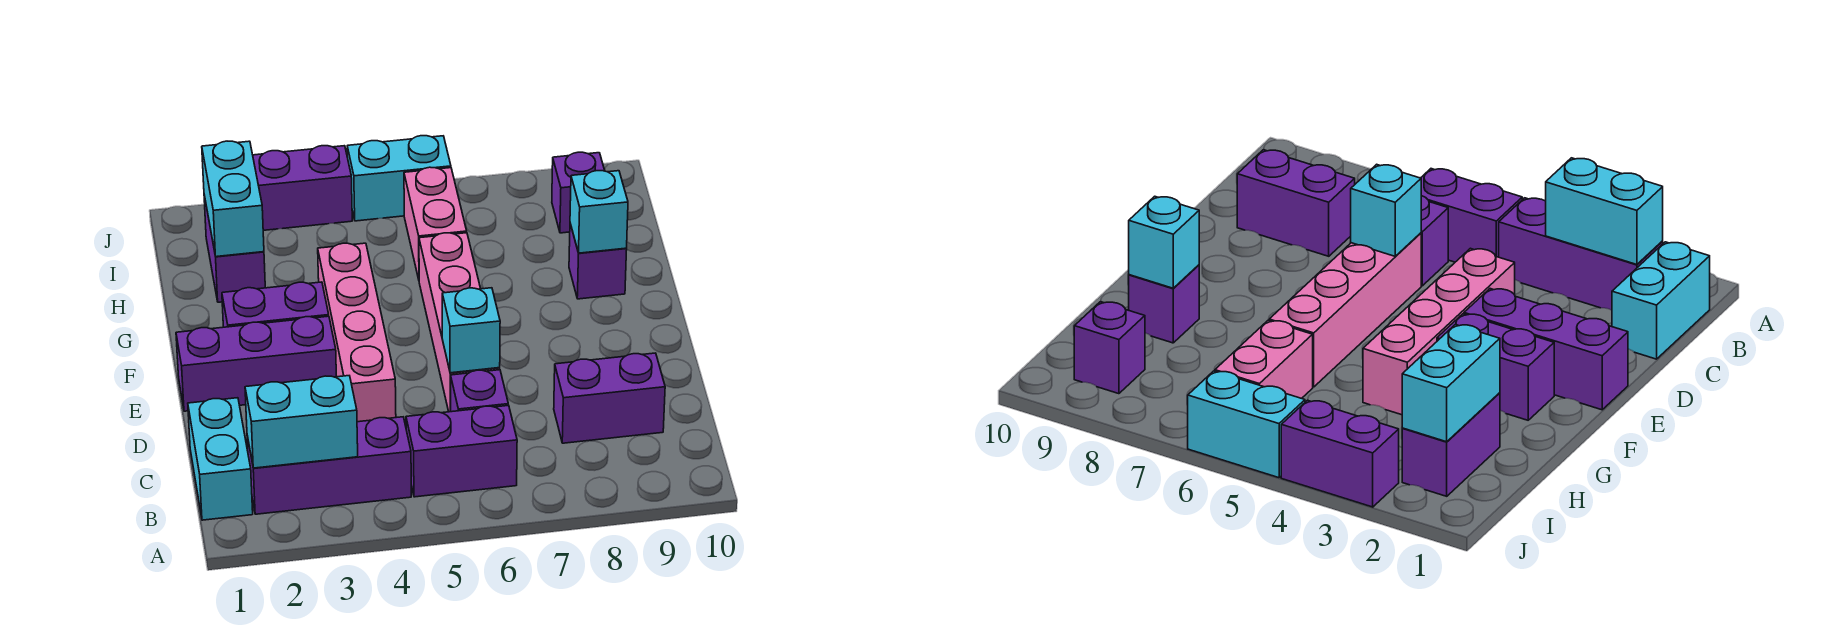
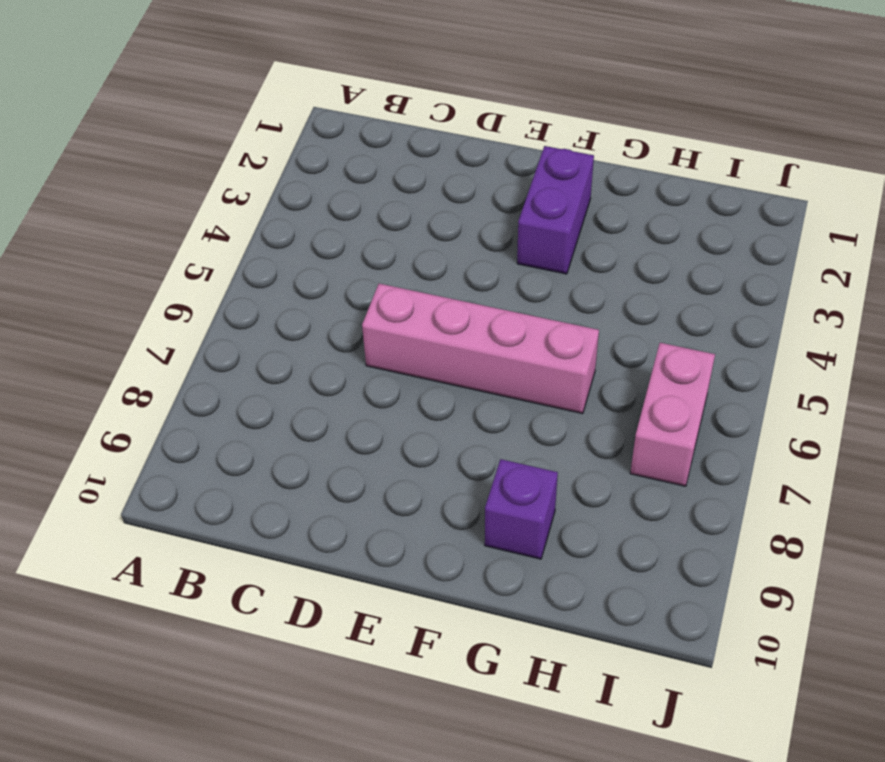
pink 1x2 brick [630,343,715,486] -> pink 1x2 brick turned to [404,167,467,279]
none -> cyan 1x2 brick [188,398,253,520]
none -> purple 1x3 brick [247,417,411,514]
none -> purple 1x2 brick [406,405,517,497]

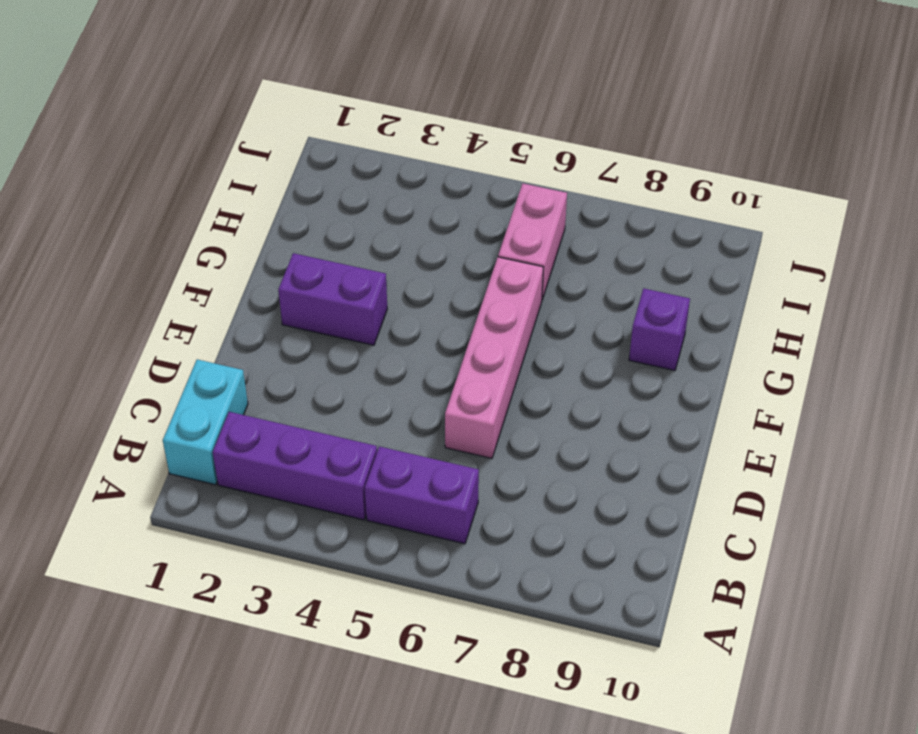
none -> purple 1x1 brick [451,370,508,412]
none -> purple 1x2 brick [554,353,665,443]
none -> pink 1x4 brick [318,243,396,422]

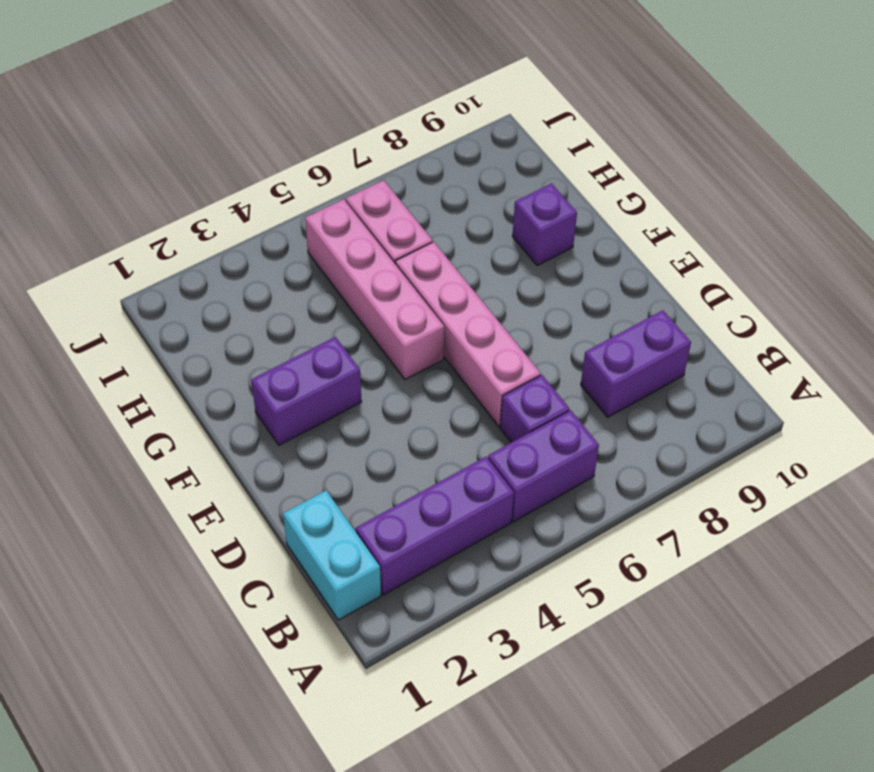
pink 1x4 brick [305,199,444,380] -> pink 1x4 brick moved to [318,243,396,422]
none -> purple 1x3 brick [176,316,336,411]
none -> purple 1x2 brick [204,195,265,302]
none -> purple 1x1 brick [552,152,605,233]

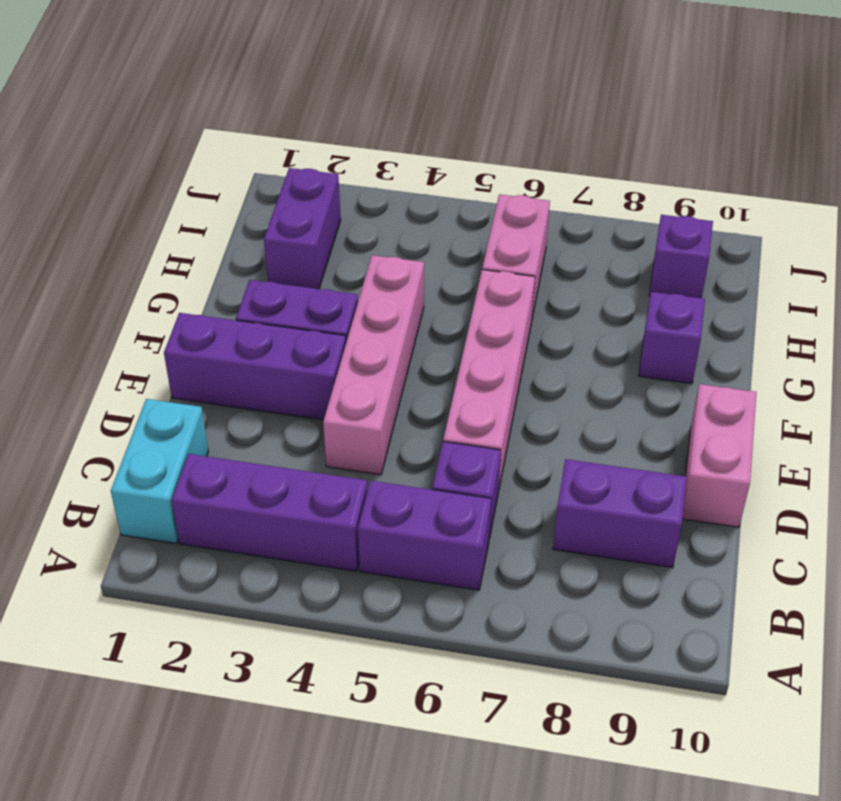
pink 1x2 brick [682,384,757,527] -> none
none -> purple 1x2 brick [253,146,352,230]
none -> cyan 1x2 brick [347,136,451,221]
none -> cyan 1x2 brick [245,376,358,468]

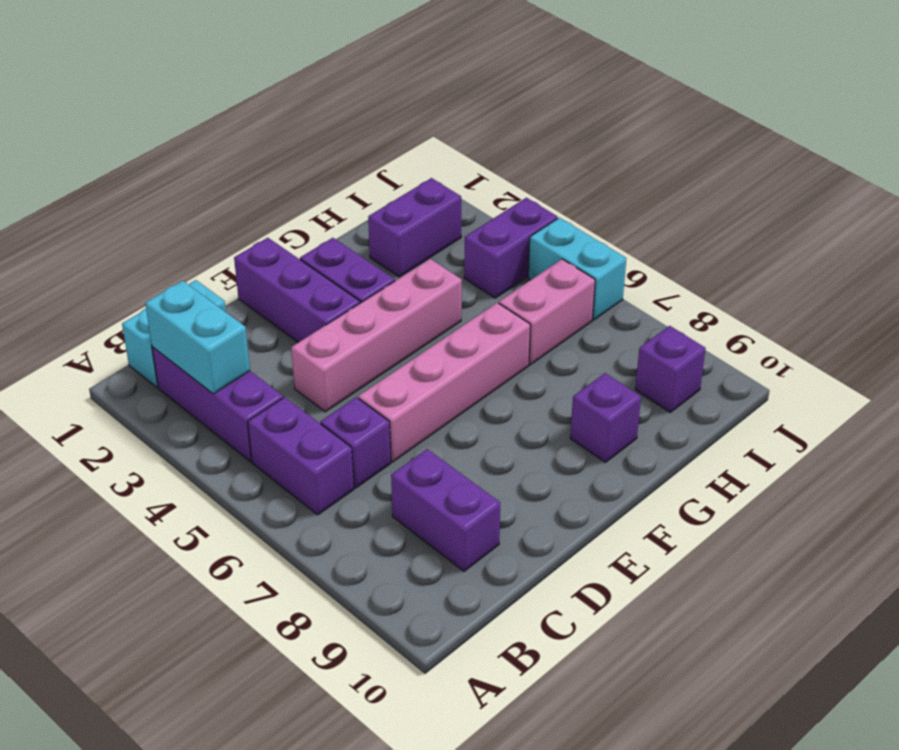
purple 1x2 brick [464,198,558,298] -> purple 1x2 brick turned to [253,146,352,230]
none -> cyan 1x1 brick [442,288,500,373]
none -> cyan 1x1 brick [570,171,628,253]
none -> cyan 1x2 brick [202,141,264,257]

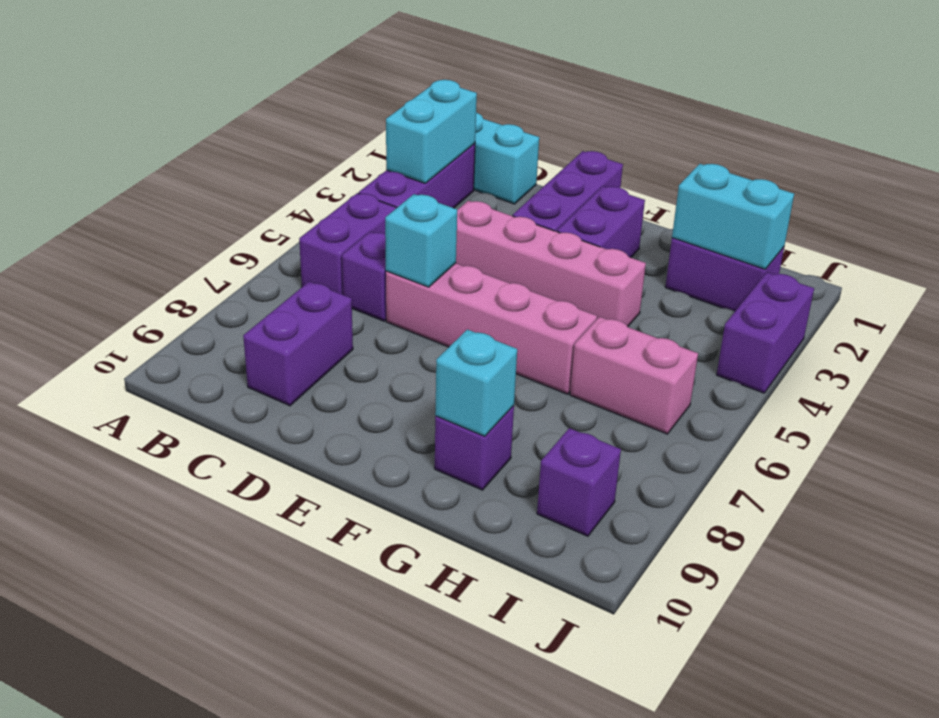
none -> cyan 1x2 brick [347,136,451,221]

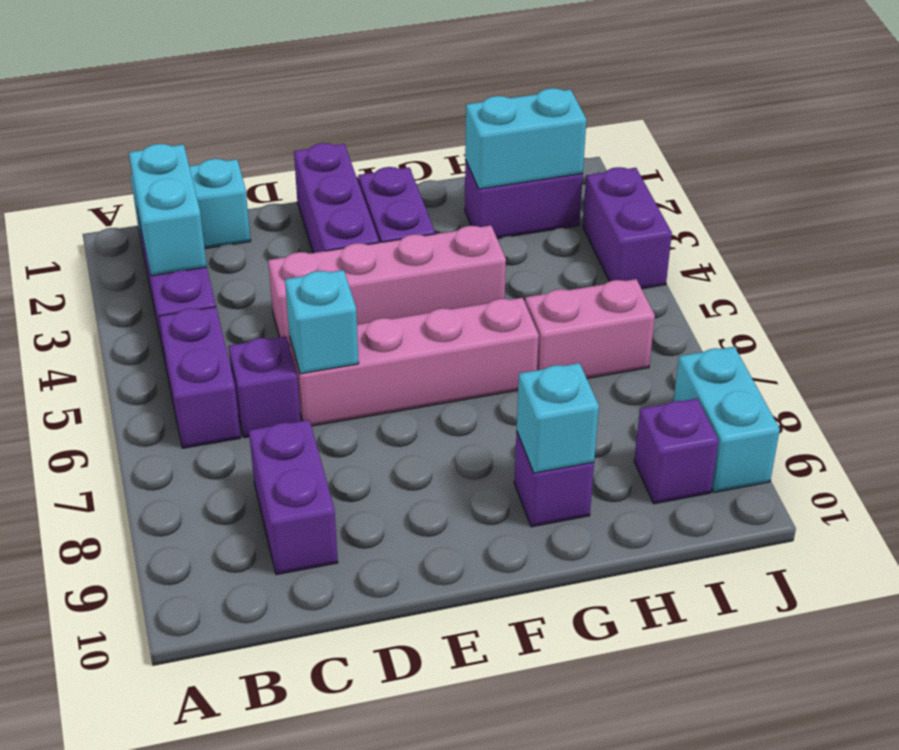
cyan 1x2 brick [673,347,780,492] -> cyan 1x2 brick moved to [347,136,451,221]

